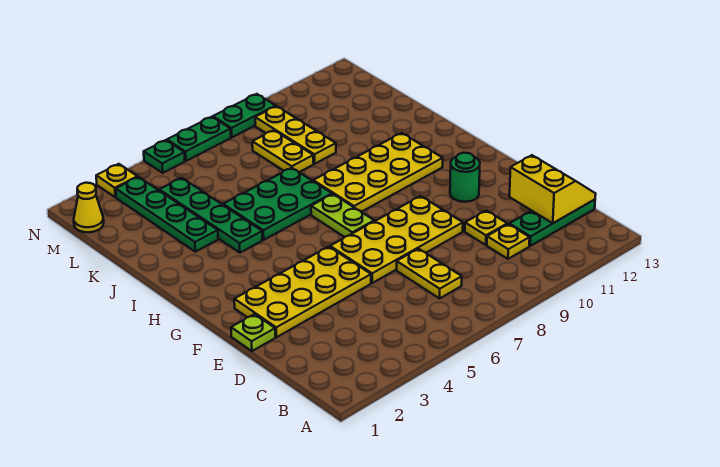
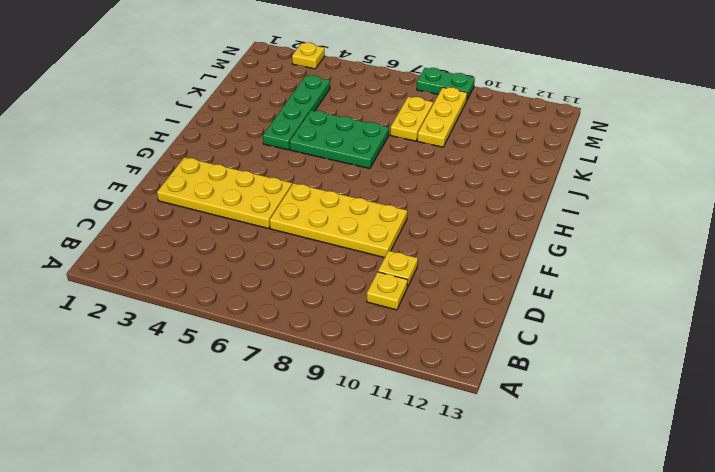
none -> yellow 1x2 plate [397,249,462,298]
none -> green 1x3 plate [509,200,595,246]
none -> lime 1x1 plate [231,314,275,351]

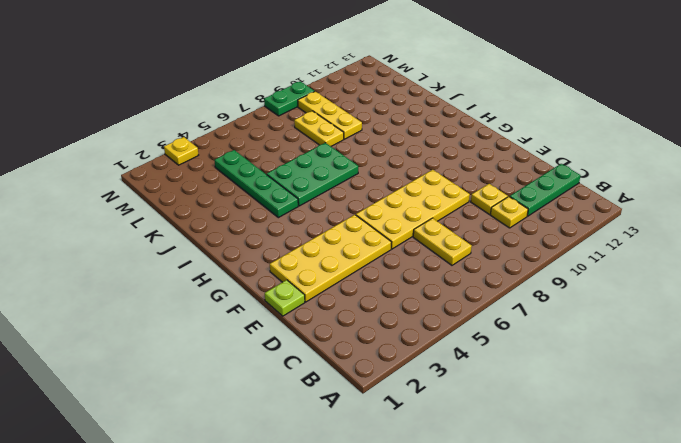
none -> green 1x1 round brick [450,153,480,202]
none -> lime 1x2 plate [311,194,374,237]
none -> yellow 2x4 plate [313,133,443,212]

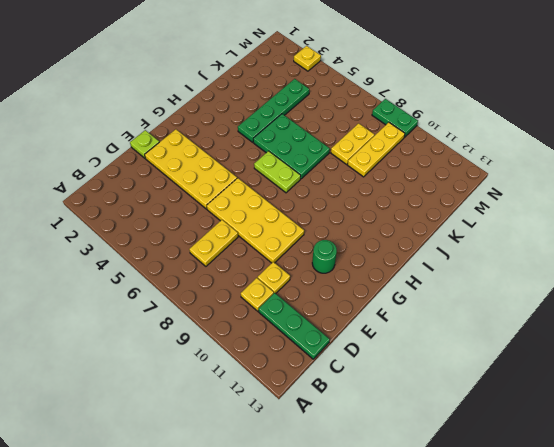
lime 1x2 plate [254,151,301,193] -> lime 1x2 plate turned to [311,194,374,237]
none -> yellow 2x4 plate [313,133,443,212]
none -> green 1x4 plate [116,177,218,252]
none -> yellow 1x1 cone [74,183,104,232]

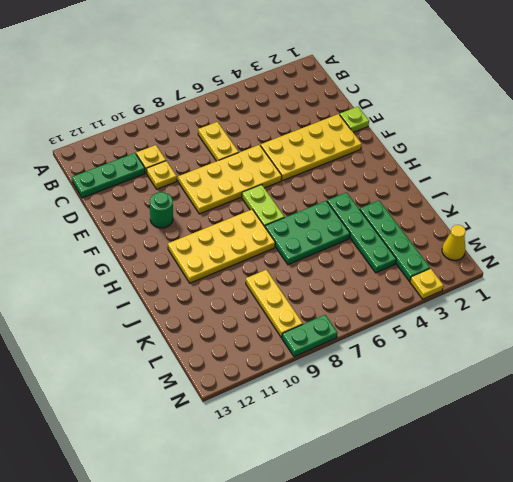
none -> yellow 1x2 plate [252,130,314,172]
none -> green 1x1 plate [144,140,185,173]
none -> green 1x2 plate [167,117,231,161]

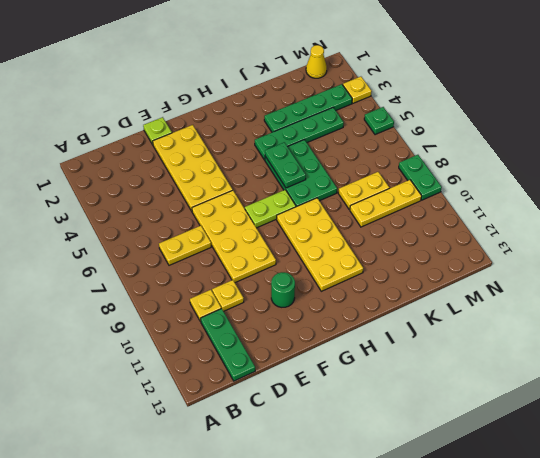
green 1x2 plate [265,142,306,188] -> green 1x2 plate moved to [167,117,231,161]
none -> yellow 2x2 slope [509,155,596,223]

